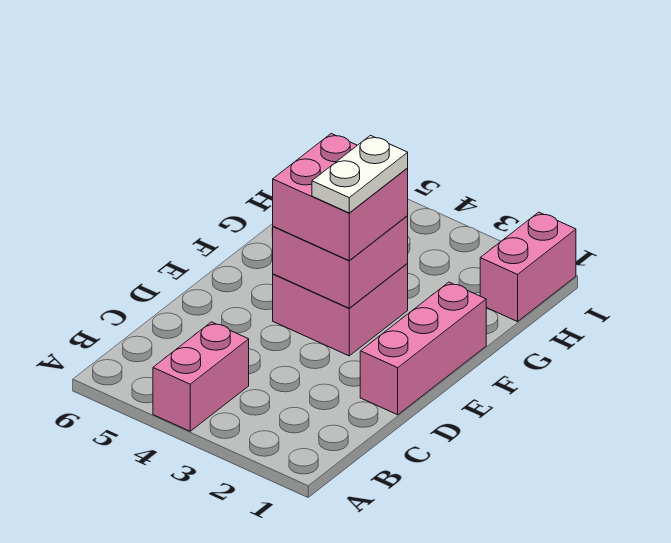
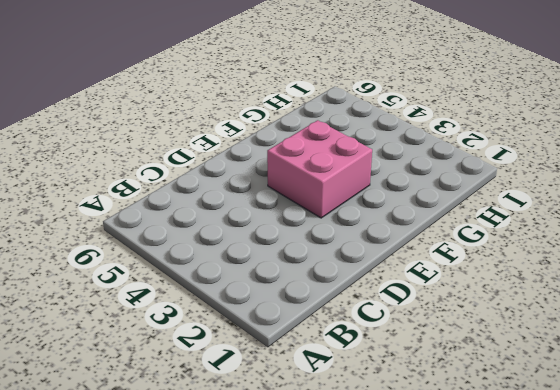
none -> pink 1x2 brick [153,322,249,431]
none -> pink 1x3 brick [360,282,486,415]

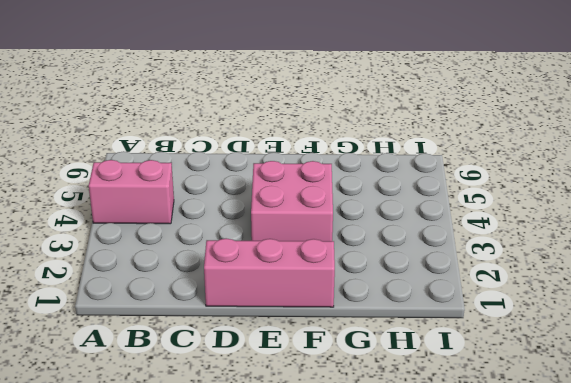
none -> pink 1x2 brick [480,212,576,322]
none -> pink 2x2 brick [272,216,408,308]

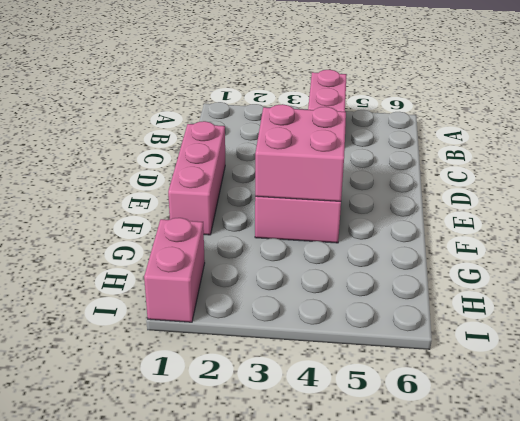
none -> pink 2x2 brick [273,134,408,260]
none -> white 1x2 plate [312,135,408,213]

